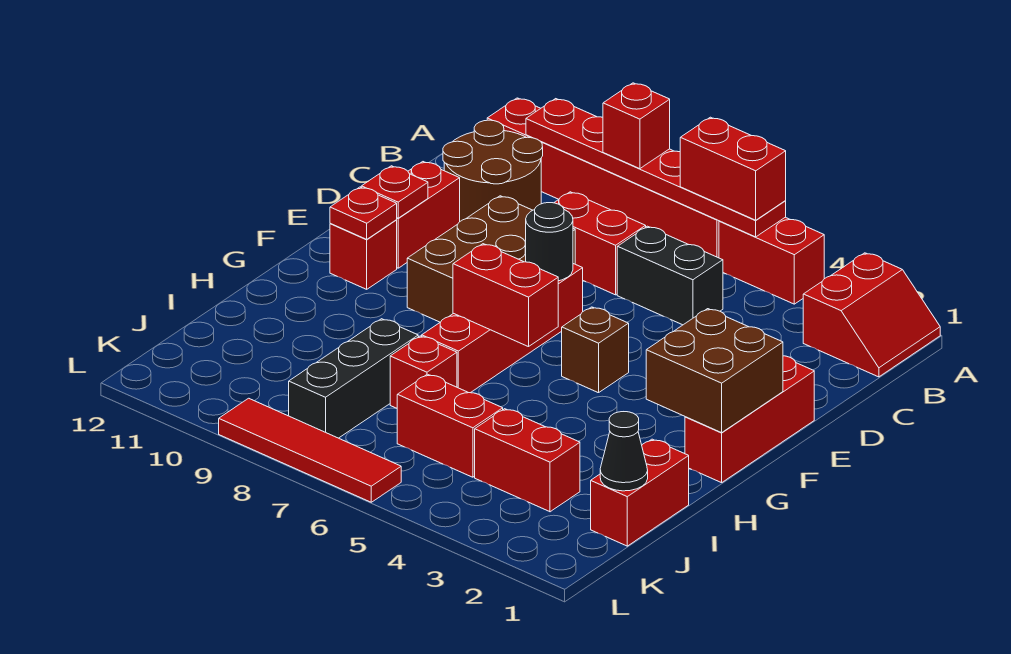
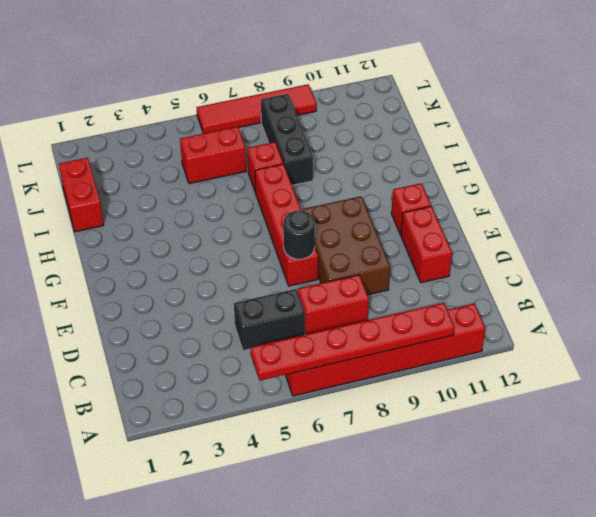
none -> red 2x2 slope [803,253,940,377]
none -> red 1x2 brick [719,217,824,304]
none -> brown 2x2 round brick [443,120,543,221]

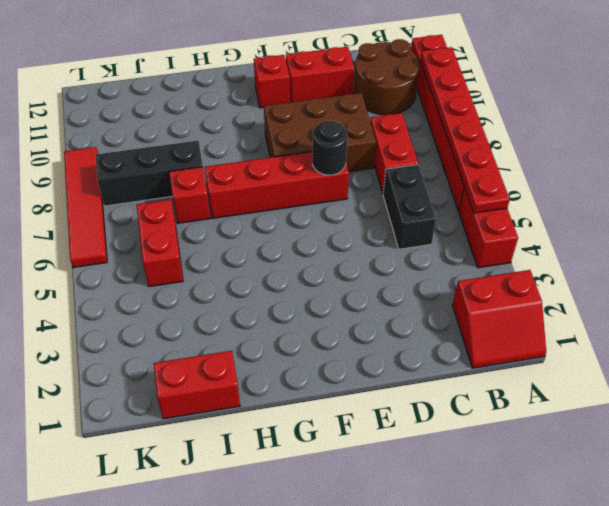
none -> red 1x3 brick [685,356,814,483]
none -> brown 1x1 brick [562,307,629,393]
none -> red 1x2 brick [475,409,580,512]

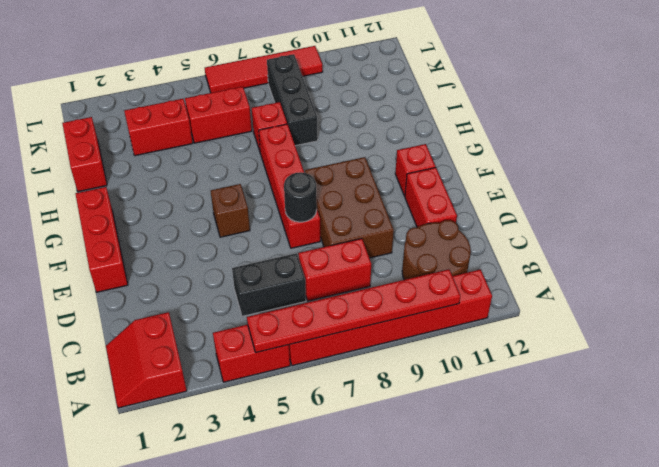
none -> red 1x1 plate [361,166,428,218]
none -> brown 2x2 brick [646,309,783,433]
none -> red 1x1 plate [330,187,397,239]

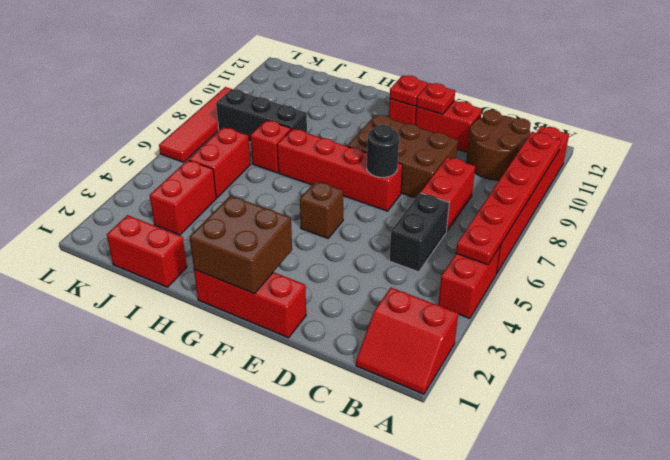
none -> red 1x2 brick [453,244,558,347]
none -> black 1x1 cone [600,412,648,491]
none -> red 1x2 brick [680,117,786,220]

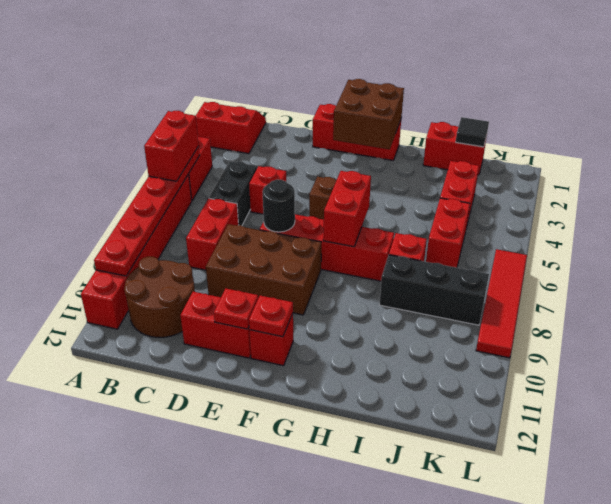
red 1x1 brick [249,166,286,214] -> red 1x1 brick moved to [603,83,670,169]
black 1x1 tile [456,117,489,147] -> black 1x1 cone [600,412,648,491]

